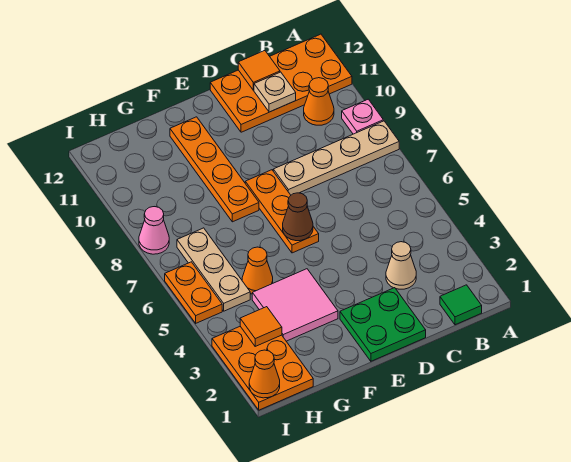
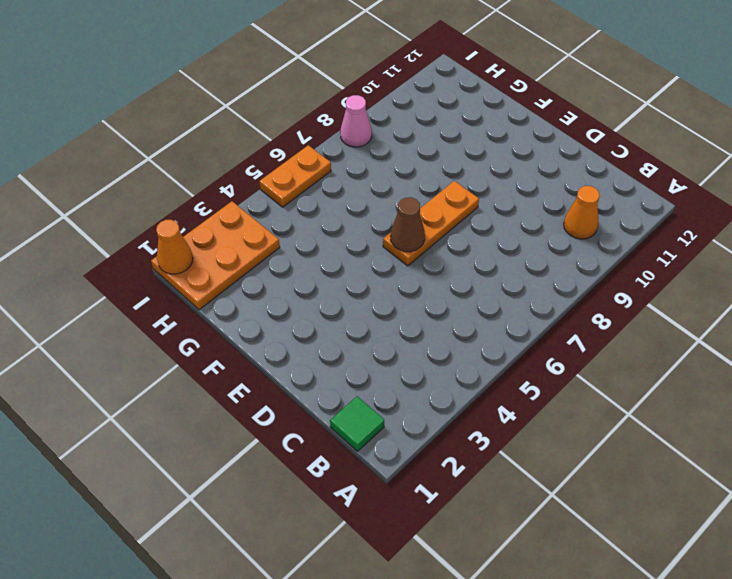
none -> tan 1x4 plate [273,121,399,195]
none -> pink 1x1 plate [342,99,383,134]
none -> orange 2x4 plate [210,34,352,132]

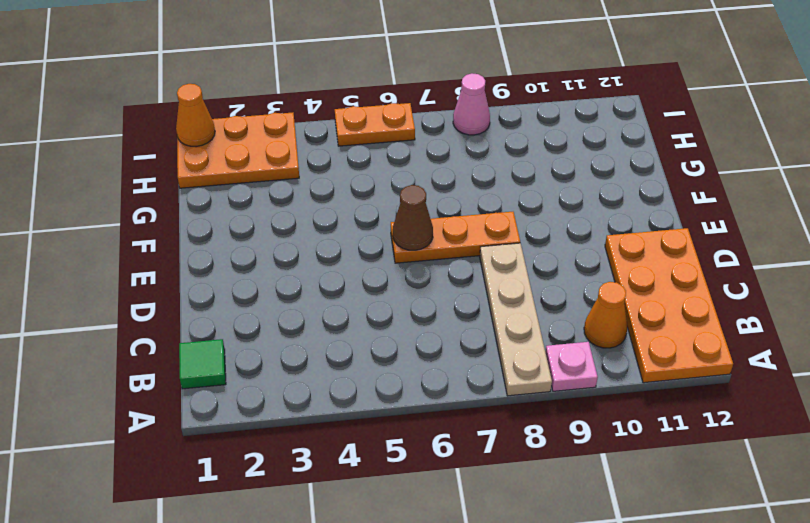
none -> tan 1x1 cone [386,242,416,289]
none -> green 2x2 plate [340,288,426,361]
none -> pink 2x2 tile [252,269,338,341]

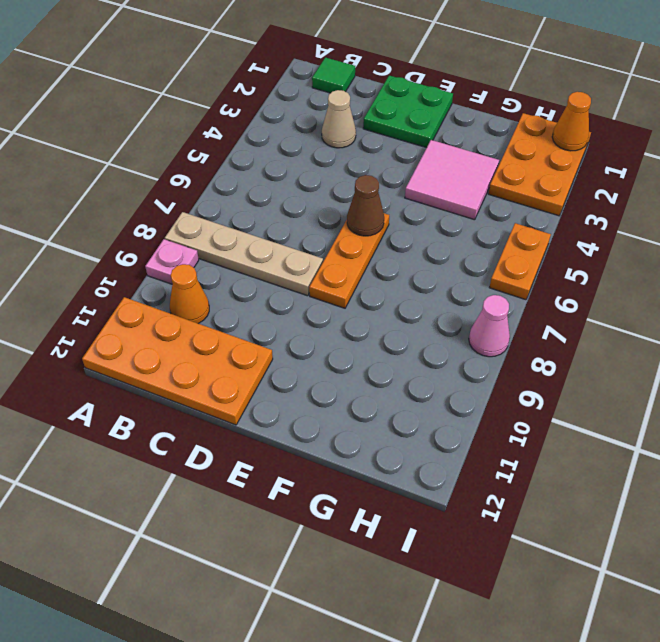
none -> orange 1x4 plate [170,117,259,222]
none -> orange 1x1 cone [242,247,273,294]
none -> tan 1x3 plate [177,228,250,311]

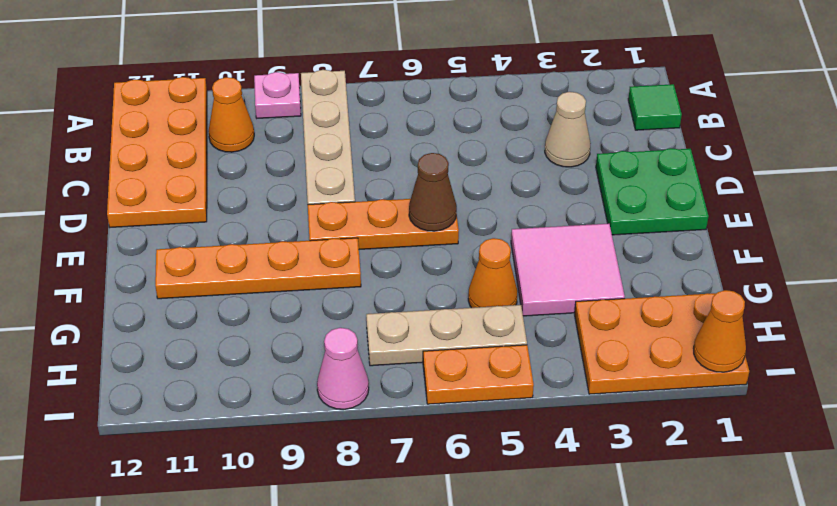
none -> tan 1x1 plate [254,72,296,112]
none -> orange 1x1 tile [238,51,280,90]
none -> orange 1x1 tile [240,307,282,346]

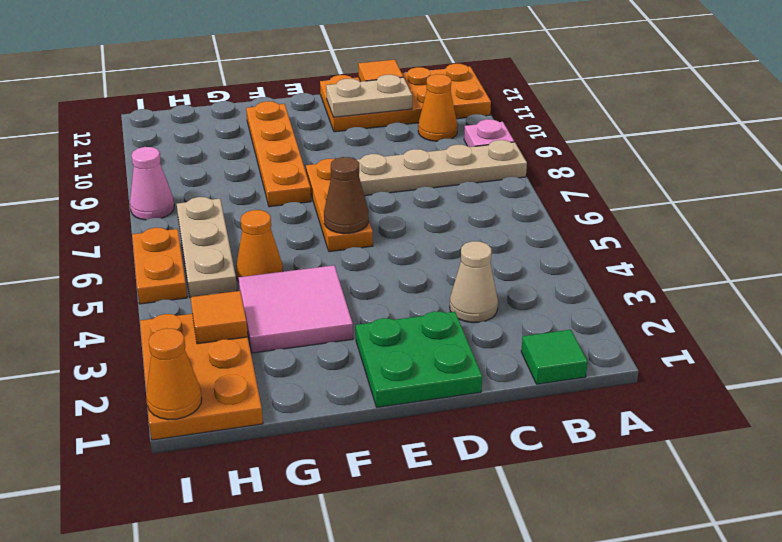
tan 1x2 plate [326,75,412,117] -> tan 1x1 plate [254,72,296,112]

